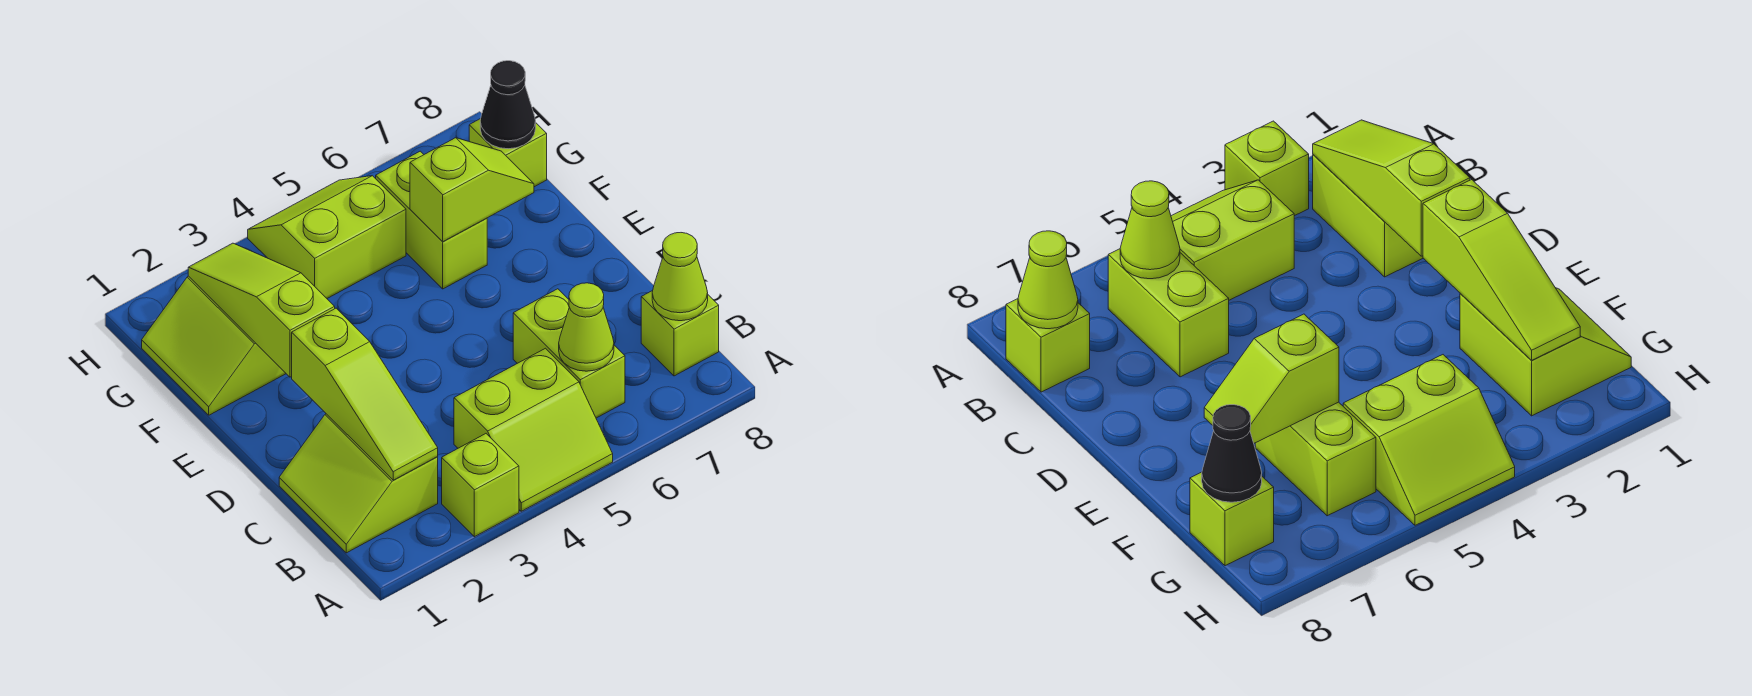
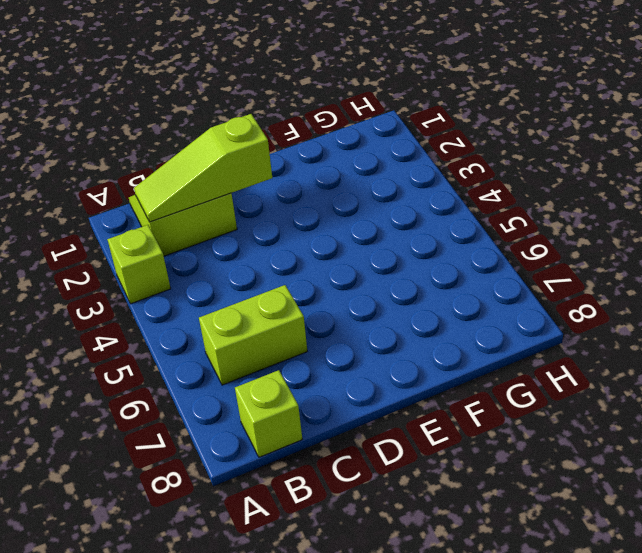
none -> lime 2x2 slope [454,348,613,511]
none -> lime 2x2 slope [142,276,286,415]
none -> lime 1x2 brick [376,151,487,289]

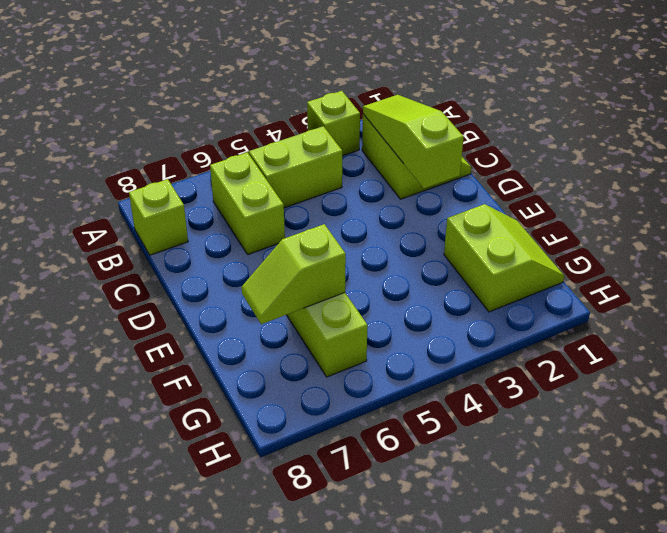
none -> lime 2x2 slope [248,176,406,298]
none -> lime 1x1 brick [469,119,547,187]
none -> lime 1x1 cone [559,283,614,371]

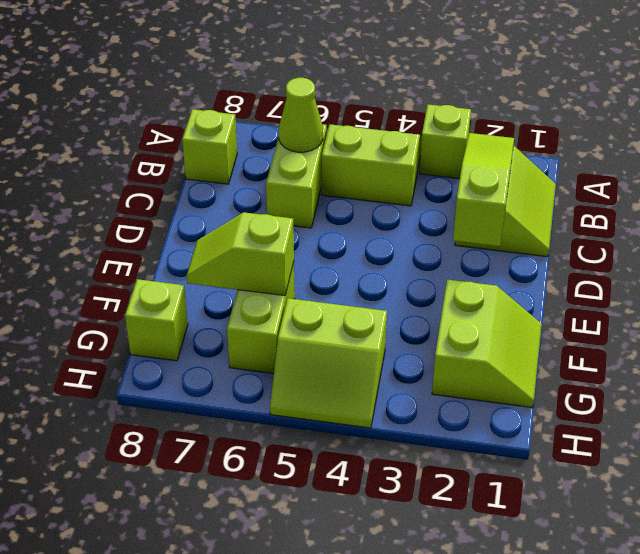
none -> lime 1x1 cone [652,233,708,321]
none -> lime 1x3 slope [188,243,335,377]
none -> black 1x1 cone [480,61,536,149]

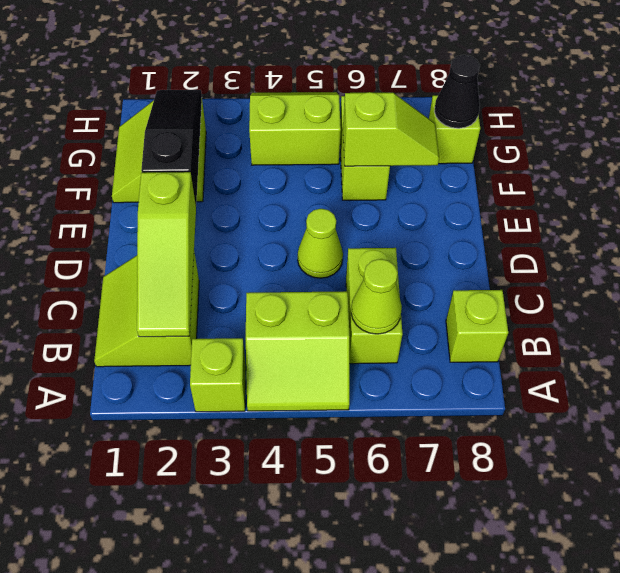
lime 1x1 cone [298,209,343,278] -> lime 1x1 cone moved to [652,233,708,321]
black 1x3 slope [141,90,202,204] -> lime 1x3 slope [188,243,335,377]

